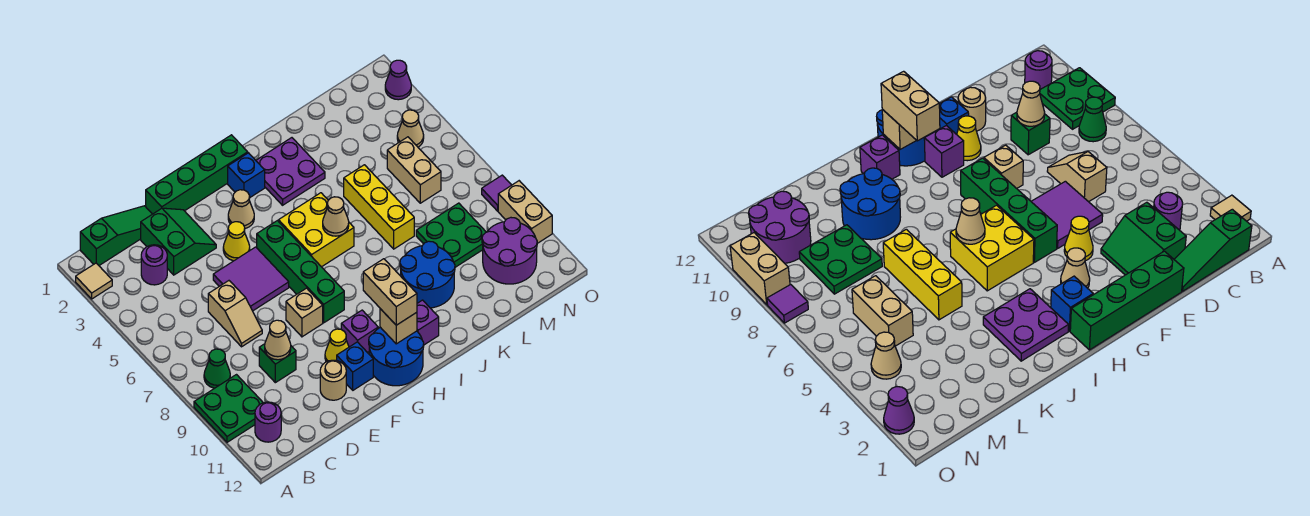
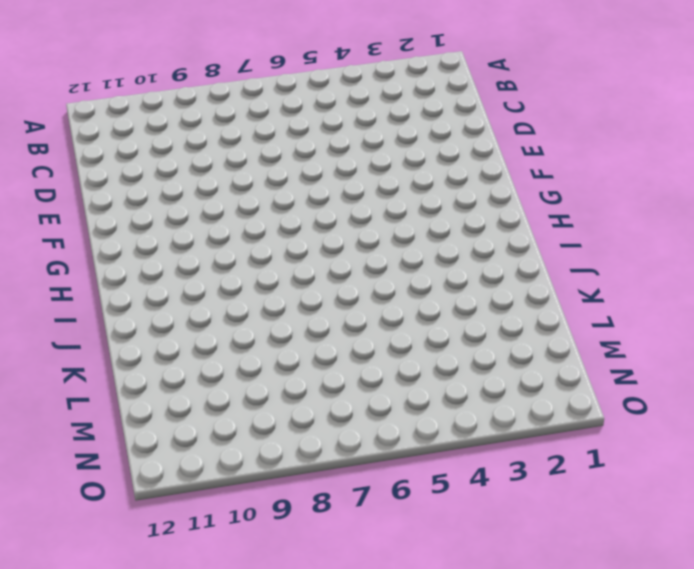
none -> tan 1x1 tile [76,263,112,299]
none -> green 2x2 plate [194,375,263,442]
none -> green 1x3 slope [80,206,152,265]
none -> green 1x1 cone [204,349,230,388]

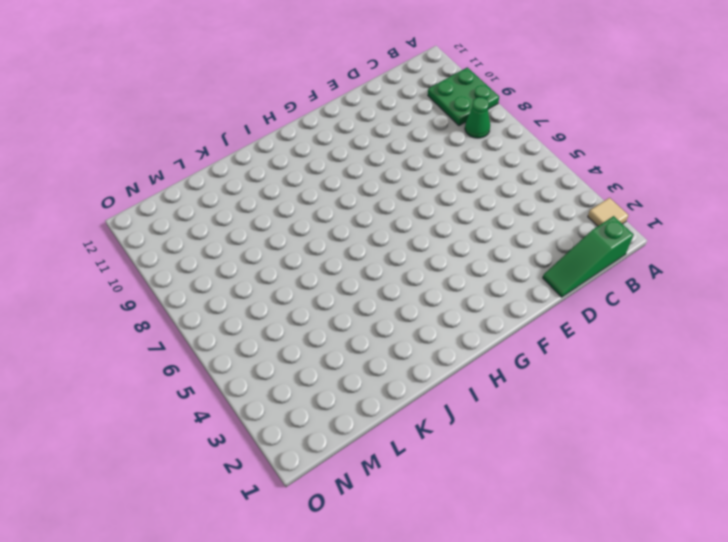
none -> purple 1x1 round brick [255,402,281,442]
none -> purple 1x1 round brick [141,245,167,285]
none -> green 2x2 slope [141,208,216,275]
none -> tan 1x2 slope [208,281,262,347]

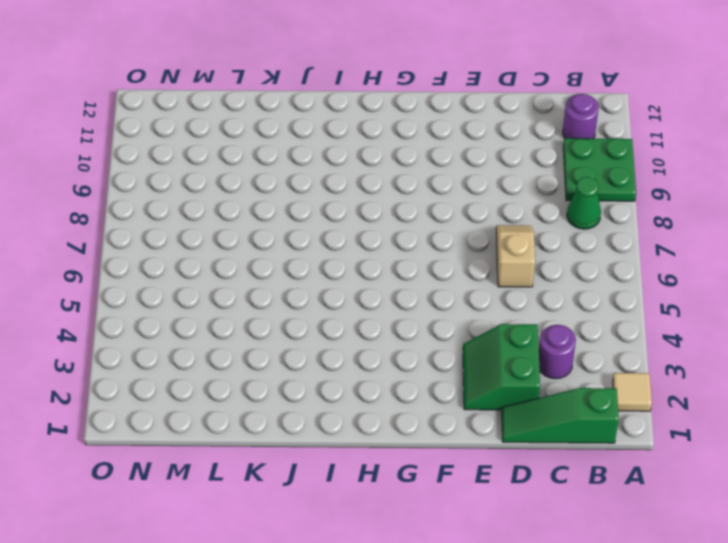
none -> green 1x1 brick [259,344,296,383]
none -> green 1x4 brick [146,135,248,214]
none -> purple 2x2 tile [213,247,289,311]
none -> tan 1x1 round brick [320,360,346,400]

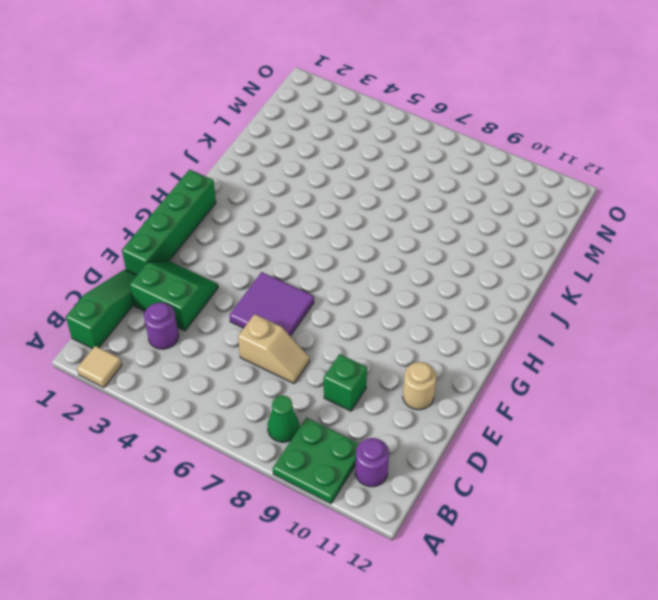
none -> yellow 1x1 cone [223,222,250,261]
none -> tan 1x1 brick [286,288,323,337]
none -> yellow 1x1 cone [325,329,349,362]
none -> blue 1x1 brick [337,342,373,390]

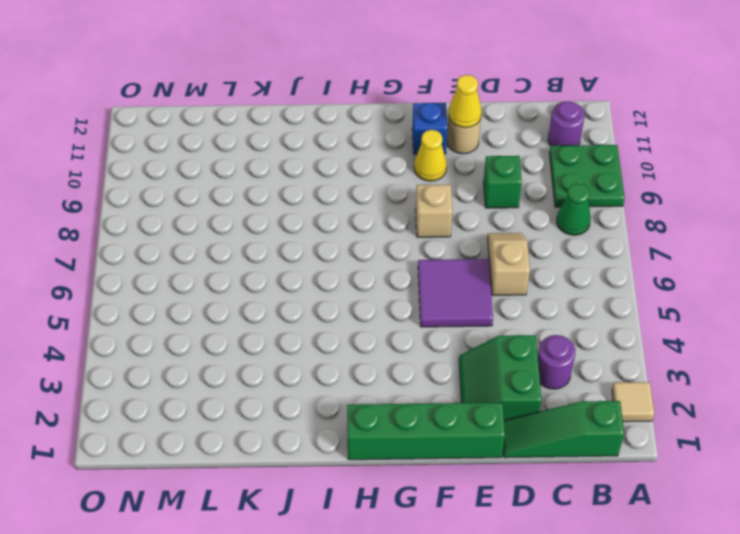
yellow 1x1 cone [448,75,482,128] -> yellow 1x1 cone moved to [223,222,250,261]
none -> tan 1x1 cone [228,190,254,229]
none -> green 1x4 brick [257,221,344,323]
none -> purple 1x1 brick [341,310,378,353]
none -> blue 2x2 round brick [369,327,424,386]

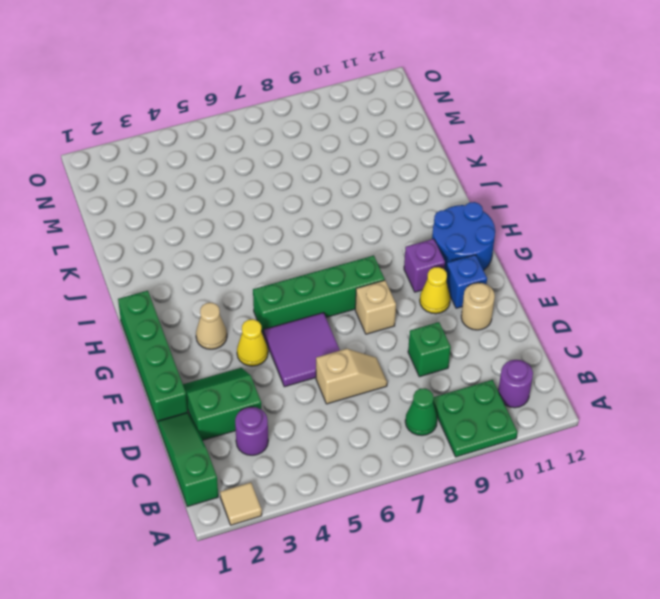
none -> blue 1x1 brick [228,153,265,197]
none -> yellow 2x2 brick [279,193,354,267]
none -> purple 2x2 plate [256,138,325,205]
none -> purple 1x1 brick [417,300,439,345]

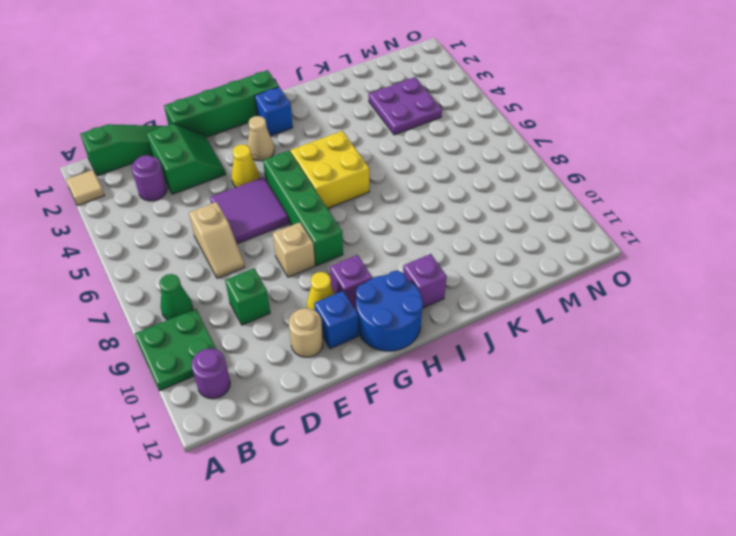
purple 2x2 plate [369,77,442,135] -> purple 2x2 plate moved to [256,138,325,205]
none -> blue 2x2 round brick [400,241,455,308]
none -> yellow 1x3 brick [344,165,414,249]
none -> green 2x2 plate [416,203,486,267]
none -> tan 1x2 brick [387,137,441,203]

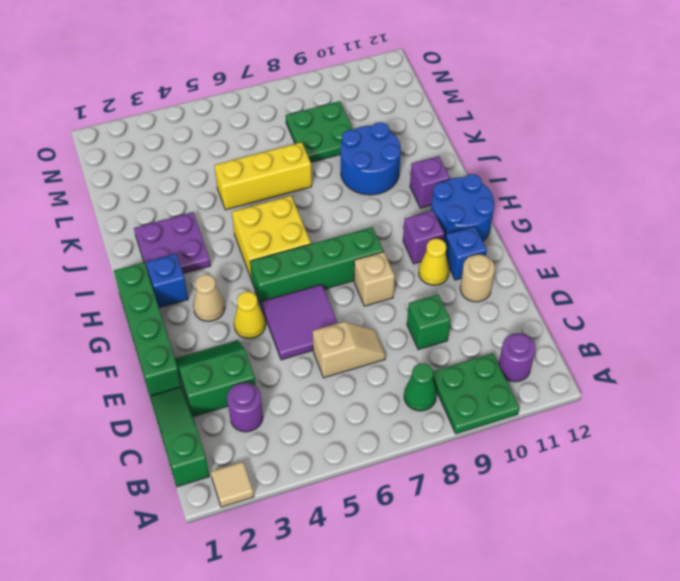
none -> tan 1x2 brick [387,137,441,203]
none -> purple 2x2 round brick [482,218,537,284]
none -> tan 1x1 cone [397,110,424,147]
none -> purple 1x1 cone [385,60,411,100]

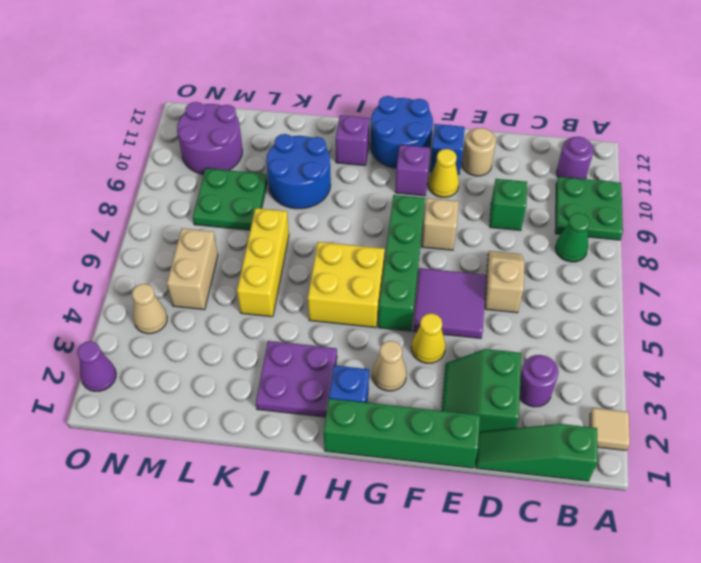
none -> purple 1x1 tile [482,175,511,211]
none -> tan 1x2 brick [498,181,552,243]
none -> tan 1x1 cone [265,320,291,360]
none -> tan 1x1 brick [380,309,417,344]

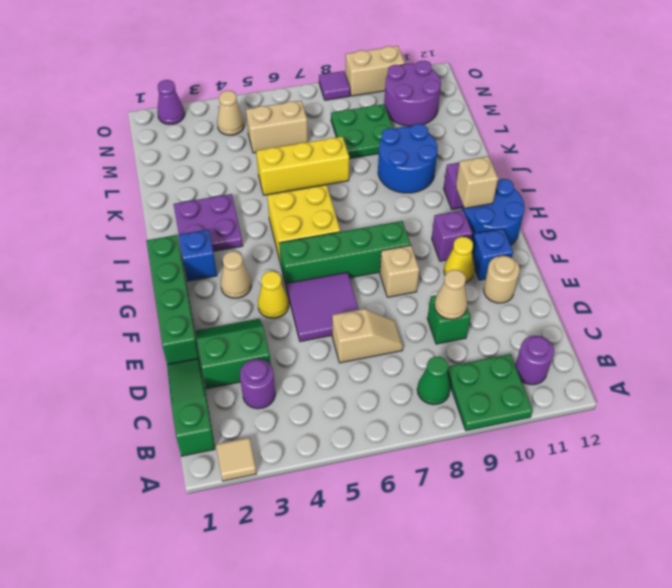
none -> tan 1x1 cone [323,197,349,236]
none -> tan 1x2 brick [363,259,417,325]

